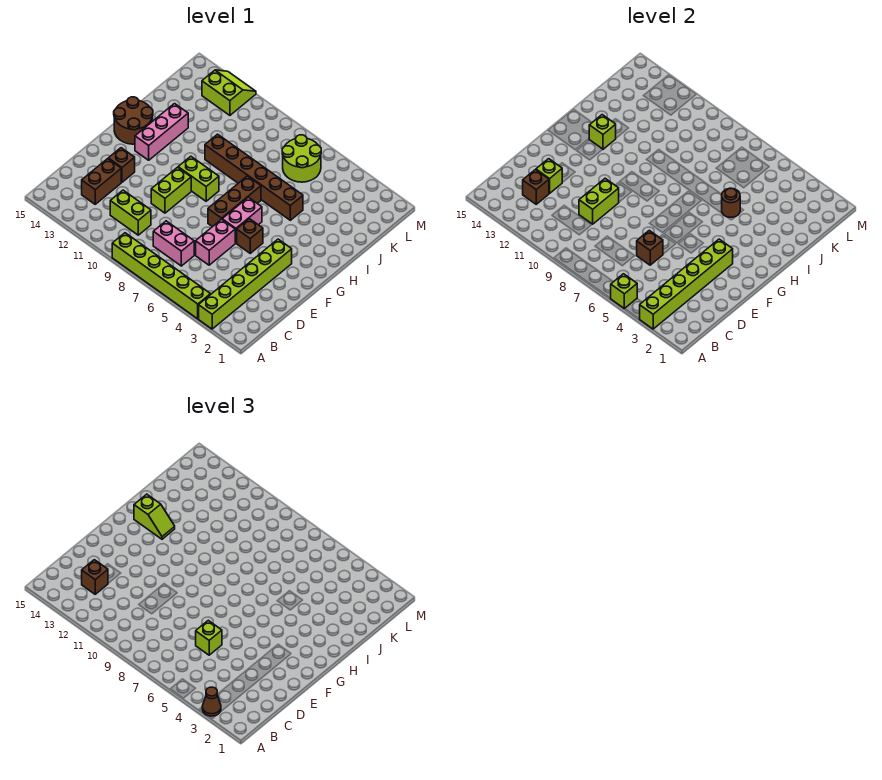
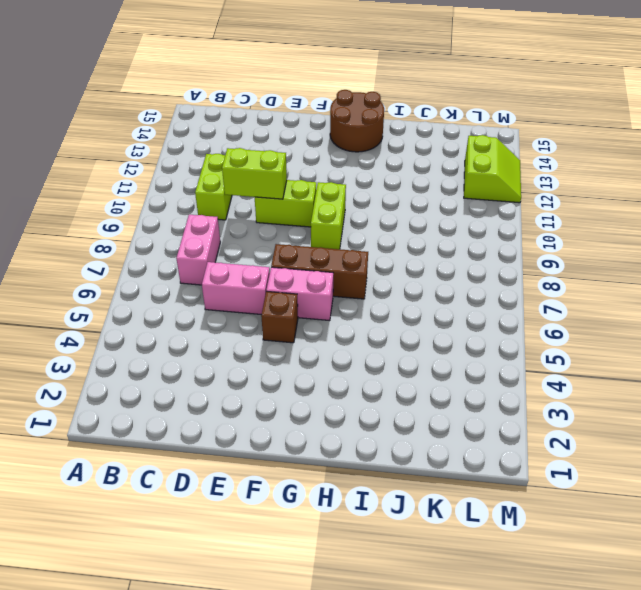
none -> lime 1x6 brick [199,239,292,329]
none -> lime 1x6 brick [112,233,211,319]
none -> brown 1x2 brick [82,159,121,204]

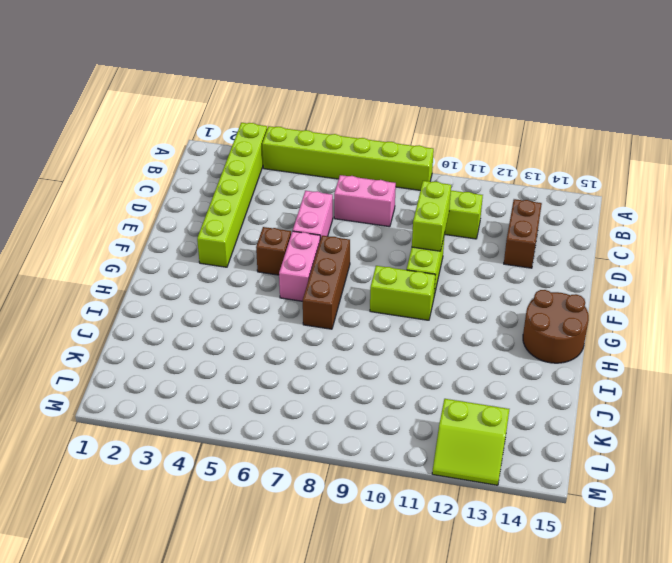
none -> brown 1x1 brick [108,148,135,182]
none -> pink 1x3 brick [135,104,188,160]
none -> brown 1x6 brick [205,134,303,220]

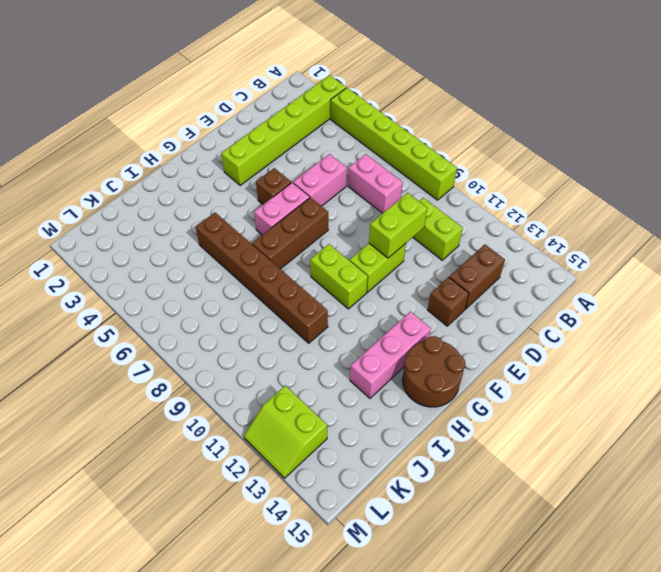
none -> lime 2x2 round brick [282,135,321,182]
none -> lime 1x6 brick [640,239,733,329]
none -> lime 1x1 brick [610,274,637,309]

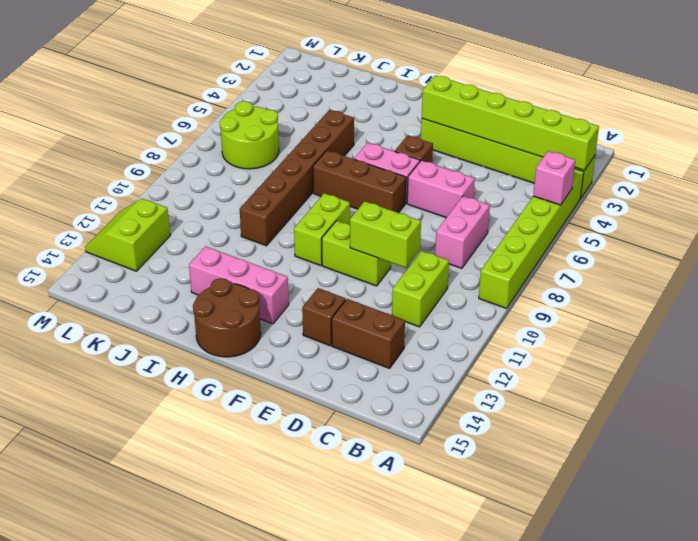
pink 1x1 brick [533,151,575,205] -> lime 1x1 brick [610,274,637,309]
none -> brown 1x1 brick [523,170,549,204]
none -> brown 1x1 brick [637,230,663,265]
none -> lime 1x1 brick [536,159,562,193]

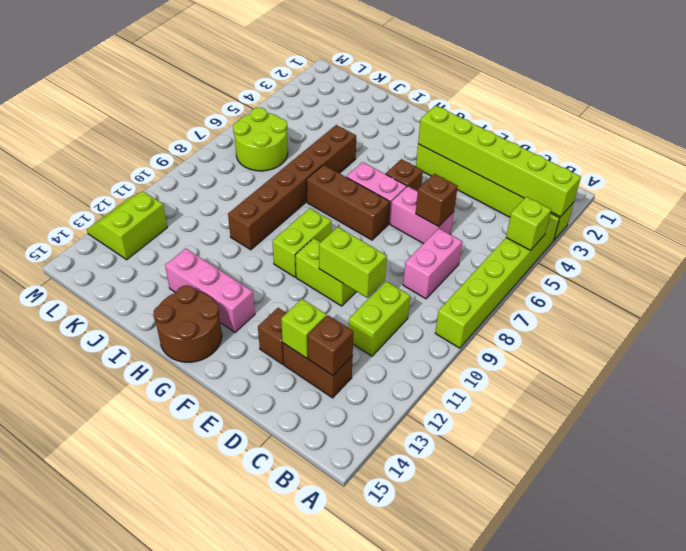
none -> lime 1x1 brick [589,115,616,149]
none -> brown 1x1 round brick [722,188,740,217]
none -> brown 1x1 cone [202,687,221,716]

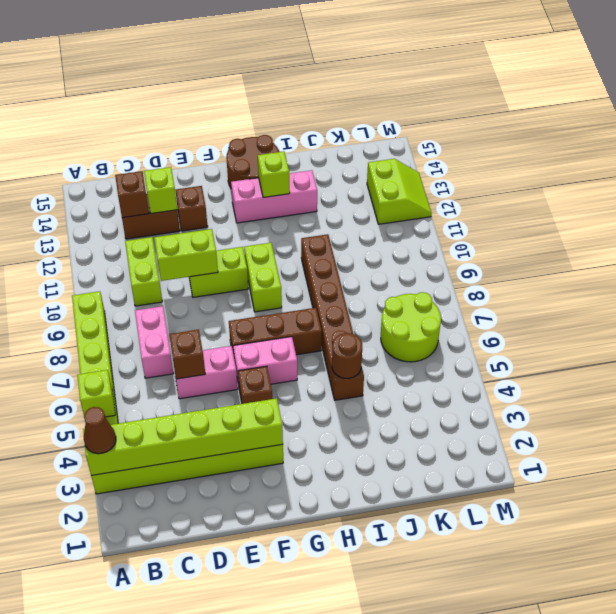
none -> brown 1x1 brick [82,560,108,594]
none -> lime 1x1 brick [196,620,222,655]
none -> lime 1x2 slope [134,494,175,539]

